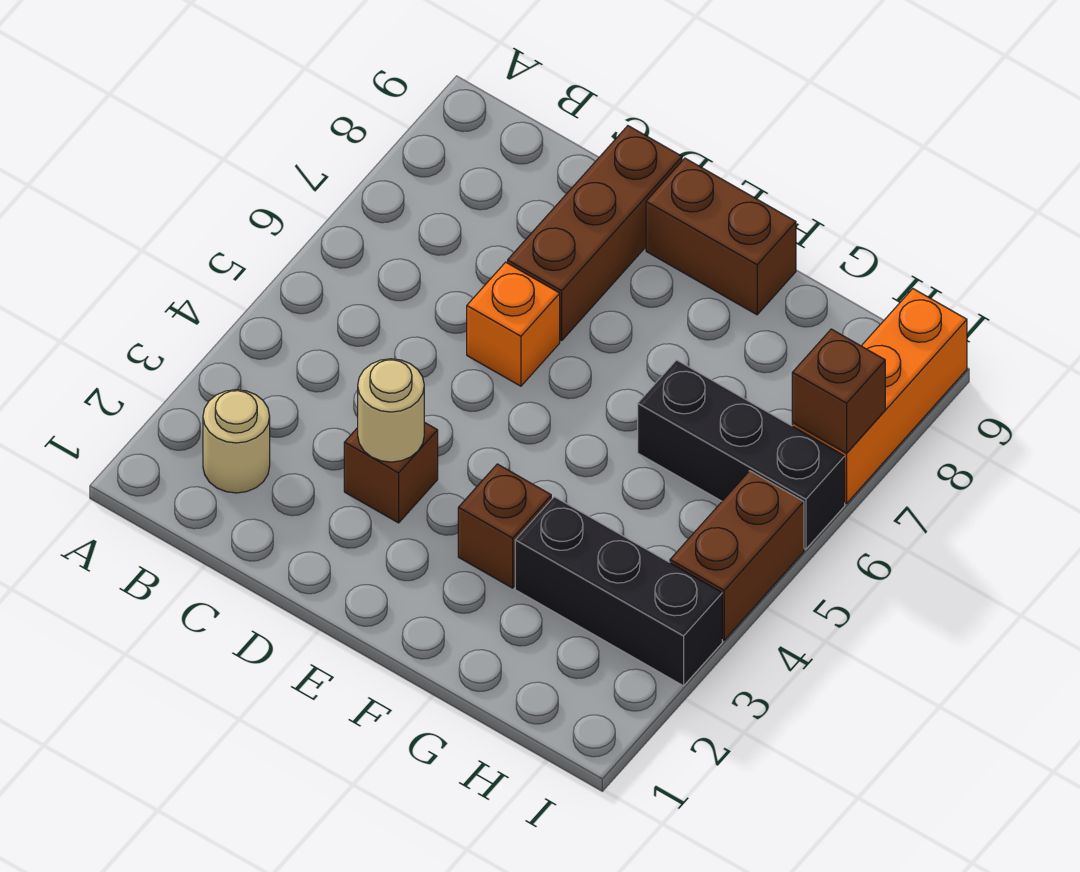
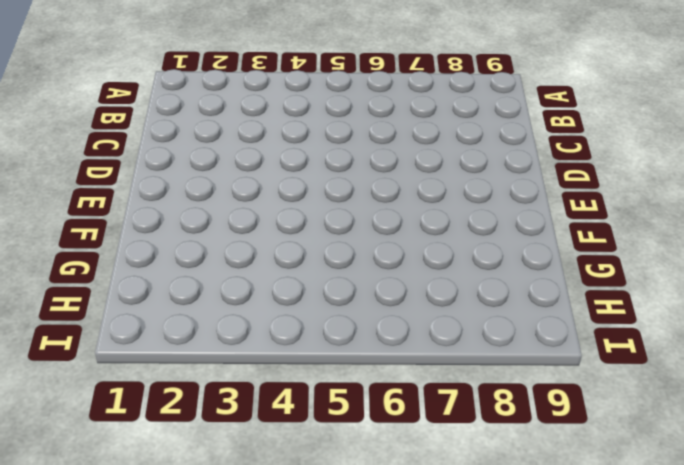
none -> tan 1x1 round brick [203,390,270,493]
none -> brown 1x1 brick [344,422,438,523]
none -> orange 1x1 brick [467,262,560,386]

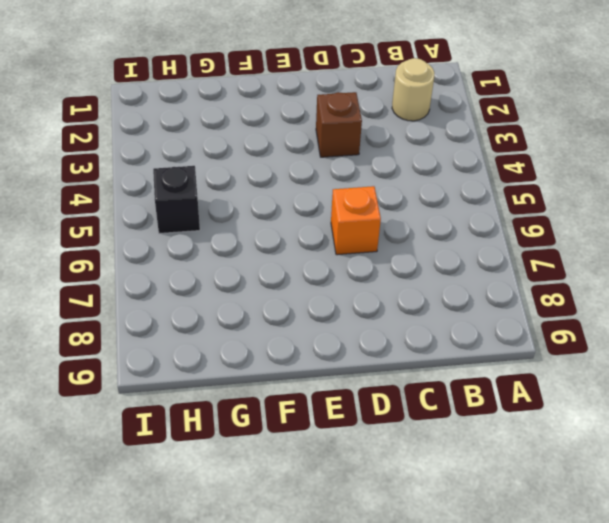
black 1x1 brick [153,166,200,234] -> none
none -> brown 1x3 brick [508,126,682,341]
none -> brown 1x2 brick [646,158,796,315]
none -> brown 1x1 brick [458,464,551,588]

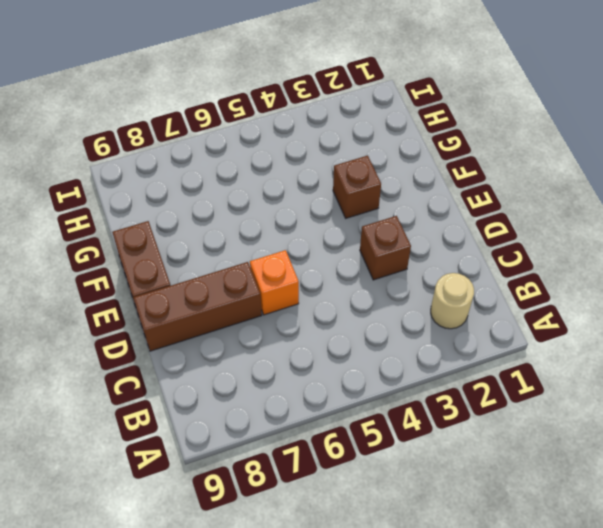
none -> black 1x3 brick [515,497,722,686]
none -> black 1x3 brick [638,360,845,549]
none -> brown 1x2 brick [670,471,804,640]

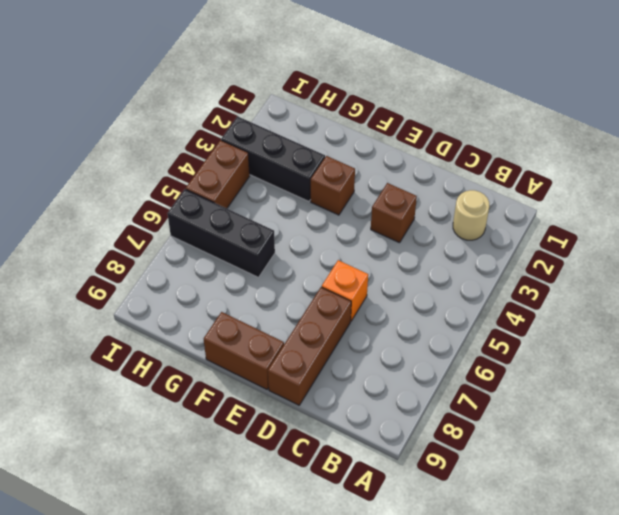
none -> orange 1x3 brick [792,289,967,504]
none -> tan 1x1 round brick [358,359,424,462]
none -> brown 1x1 brick [792,329,885,453]

